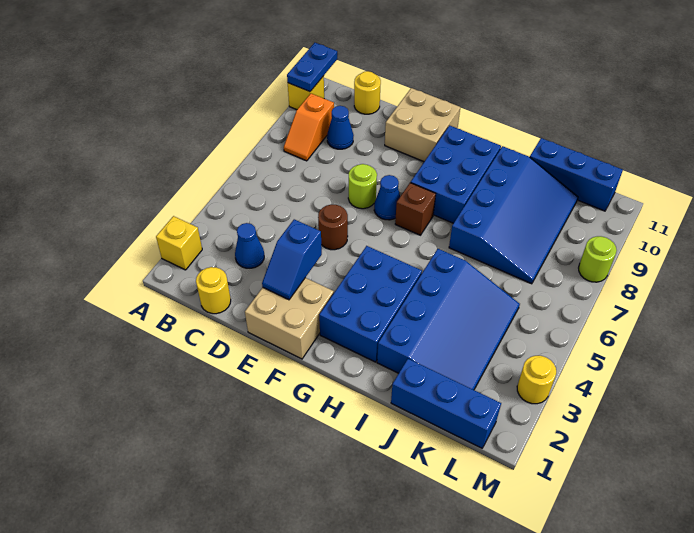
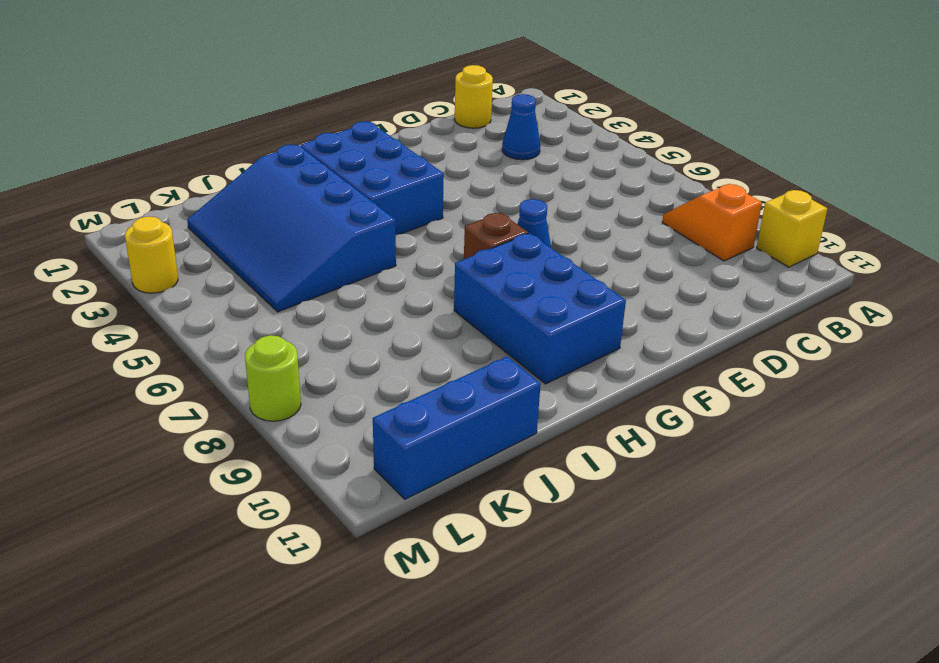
none -> yellow 1x1 brick [156,216,202,270]
none -> blue 1x1 cone [327,106,354,149]
none -> yellow 1x1 round brick [354,71,381,114]

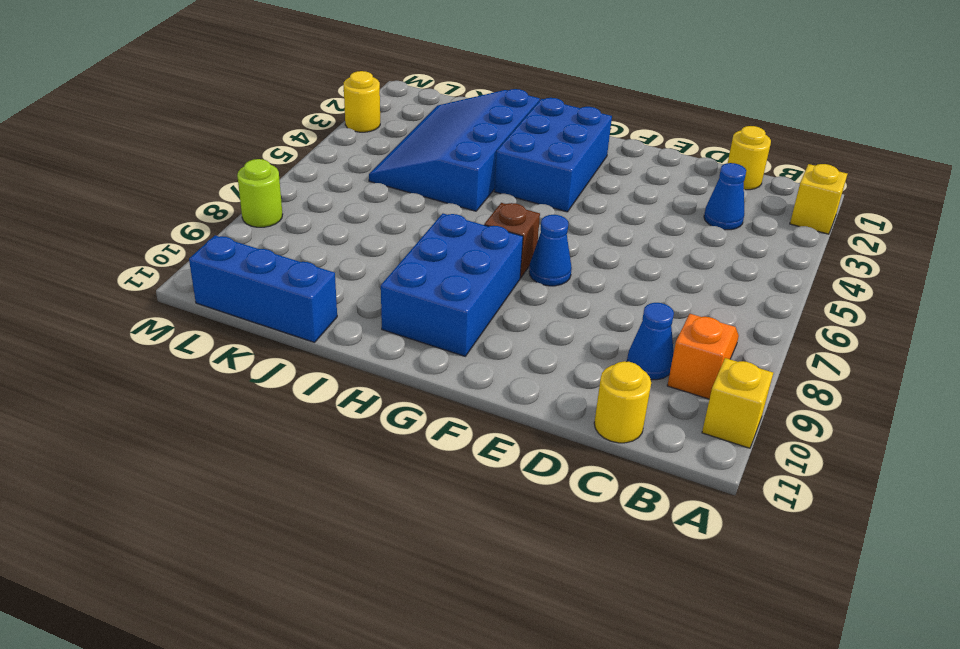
none -> tan 2x2 brick [245,278,334,359]
none -> brown 1x1 round brick [318,205,348,250]
none -> lime 1x1 round brick [348,164,377,209]

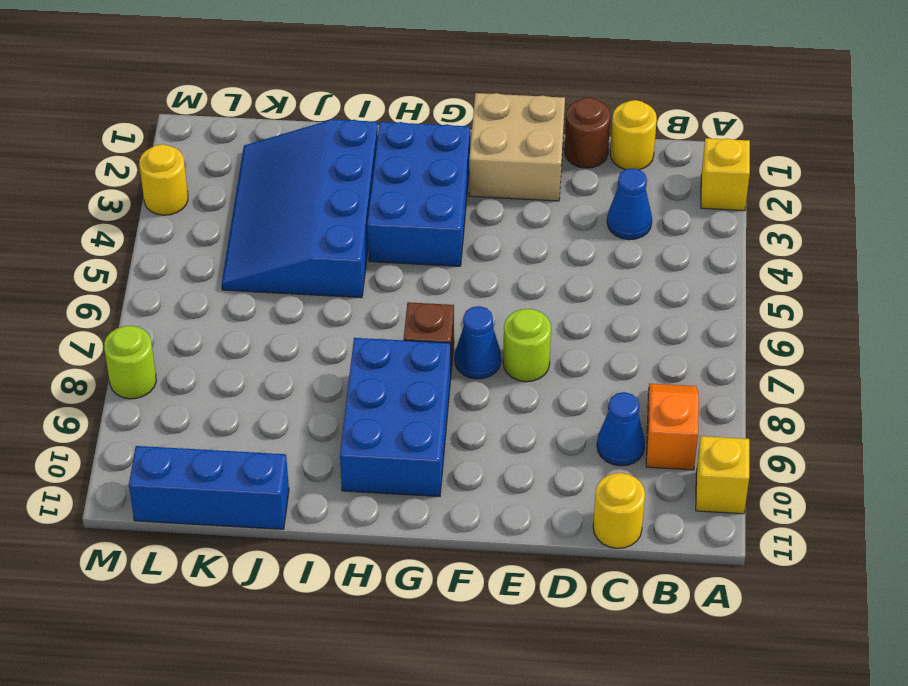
brown 1x1 round brick [565,98,610,168] -> brown 1x1 round brick moved to [318,205,348,250]
none -> tan 2x2 brick [385,88,460,162]
none -> blue 3x4 slope [449,146,578,284]
none -> blue 1x3 brick [391,359,501,448]

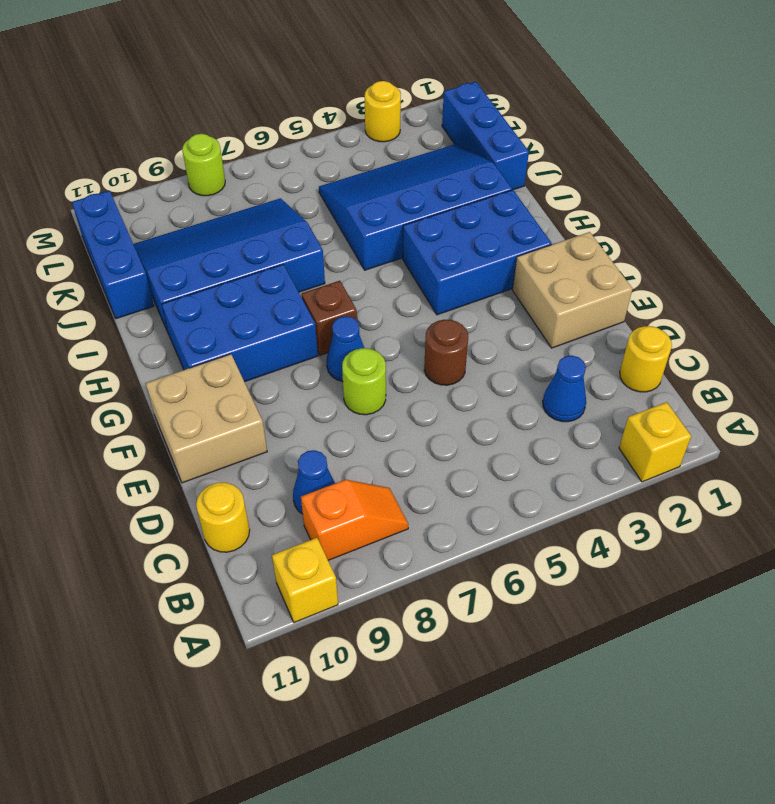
none -> blue 1x2 plate [287,43,337,92]
none -> blue 1x2 slope [262,219,322,300]

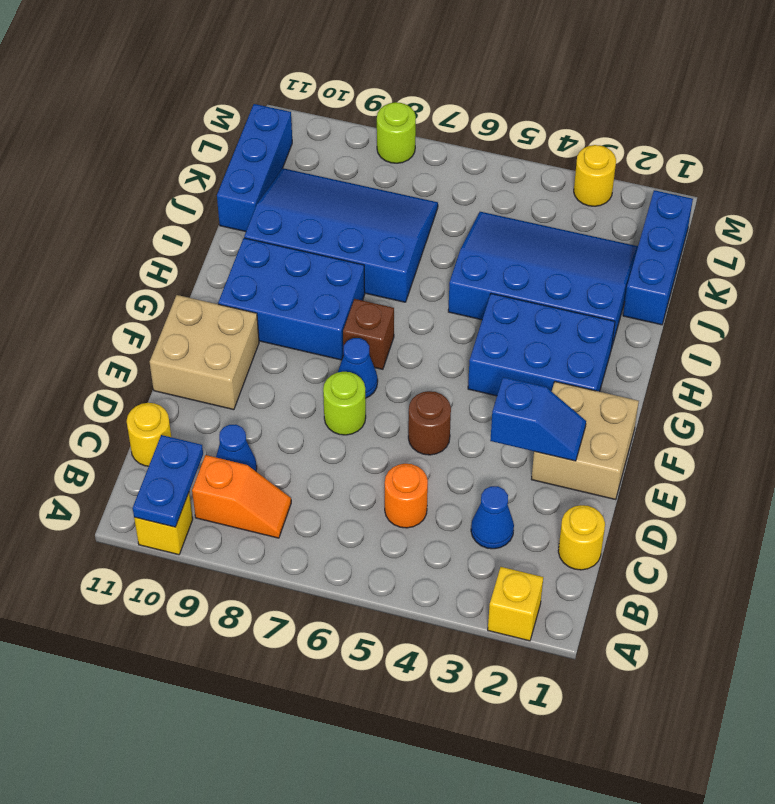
blue 1x2 plate [133,435,203,527] -> blue 1x2 plate turned to [287,43,337,92]
orange 1x1 round brick [385,464,428,528] -> none

